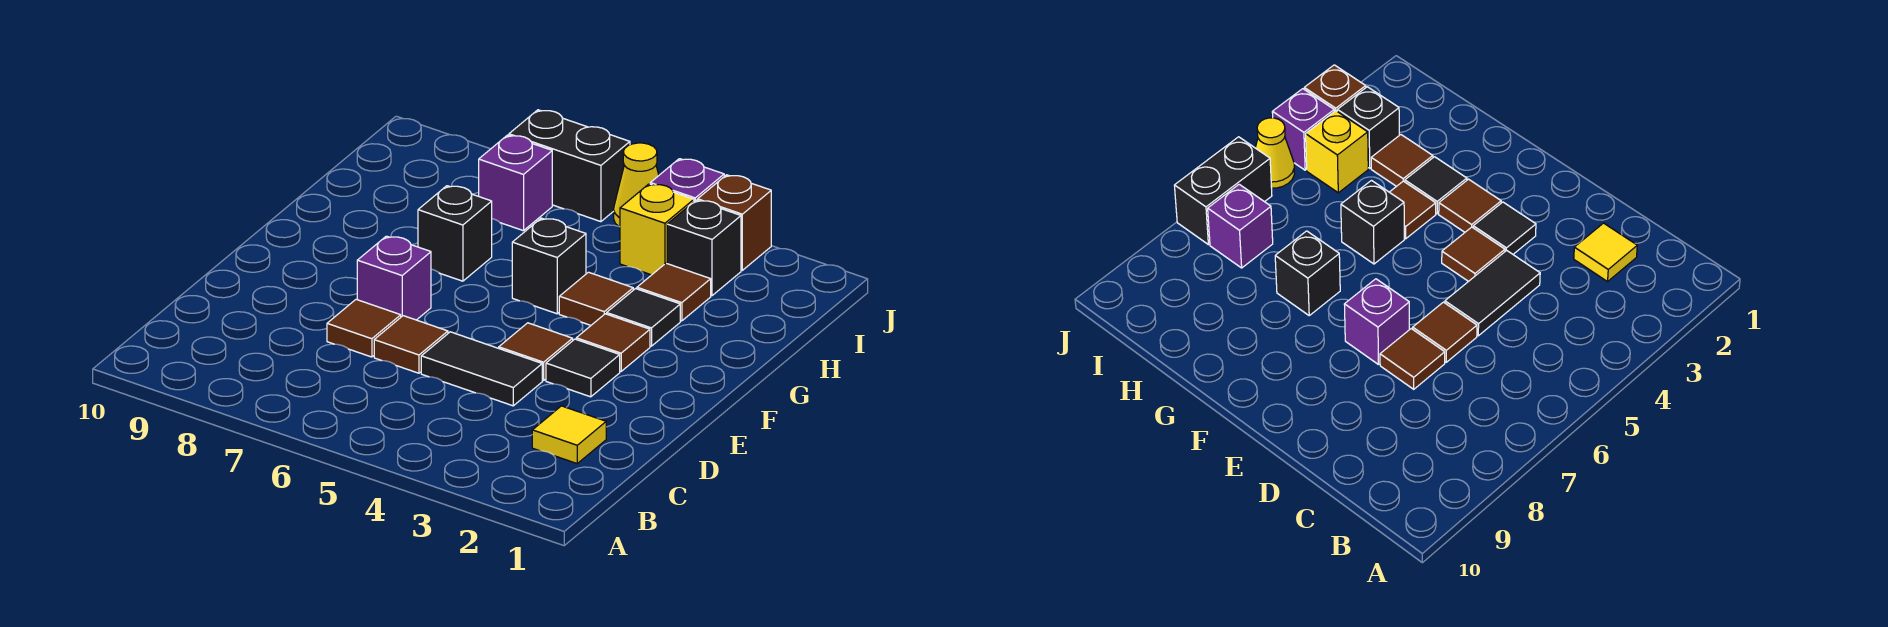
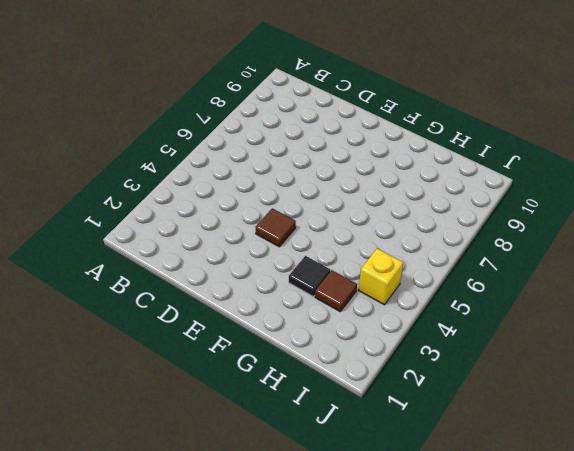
none -> yellow 1x1 tile [532,406,606,463]
none -> black 1x2 tile [421,332,542,406]
none -> brown 1x1 tile [374,316,448,373]

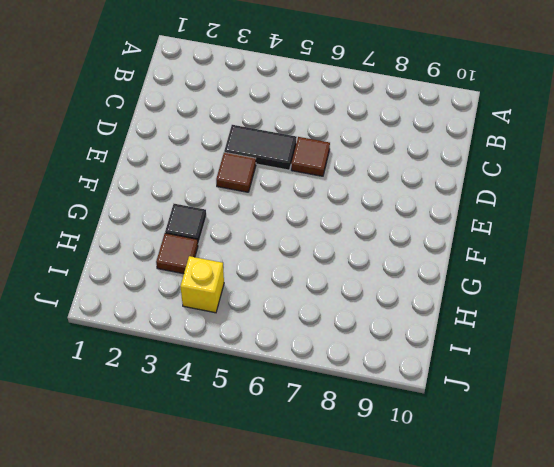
none -> yellow 1x1 tile [532,406,606,463]
none -> brown 1x1 tile [327,299,401,357]
none -> black 1x1 tile [546,339,620,397]

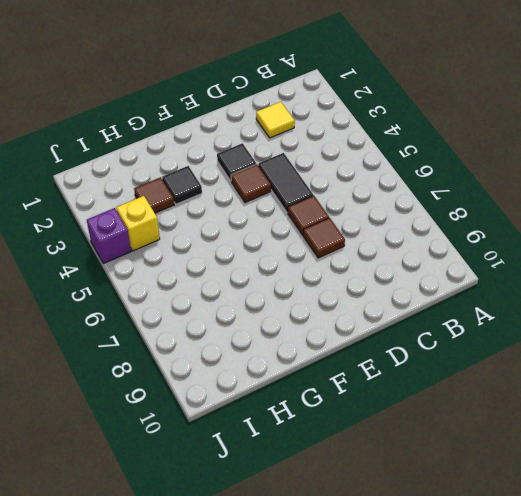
none -> purple 1x1 brick [357,236,431,320]
none -> brown 1x1 tile [576,314,650,371]
none -> brown 1x1 tile [559,272,633,325]

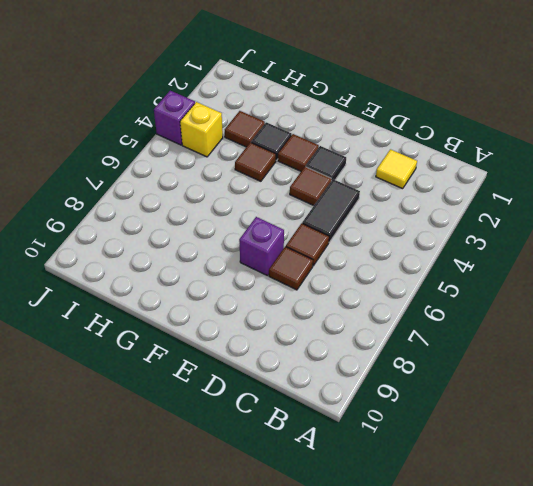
none -> black 1x1 brick [512,218,586,314]
none -> black 1x1 brick [418,186,492,281]
none -> black 1x1 brick [667,200,741,296]

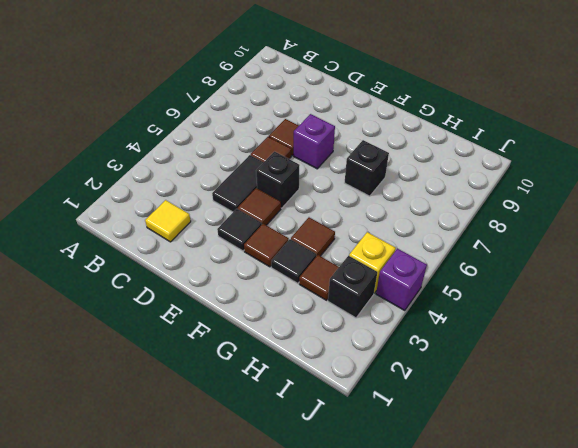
black 1x1 brick [256,152,300,208] -> black 1x1 brick moved to [512,218,586,314]
none -> purple 1x1 brick [479,135,552,231]
none -> brown 1x1 brick [698,175,771,270]
none -> yellow 1x1 cone [614,143,659,227]

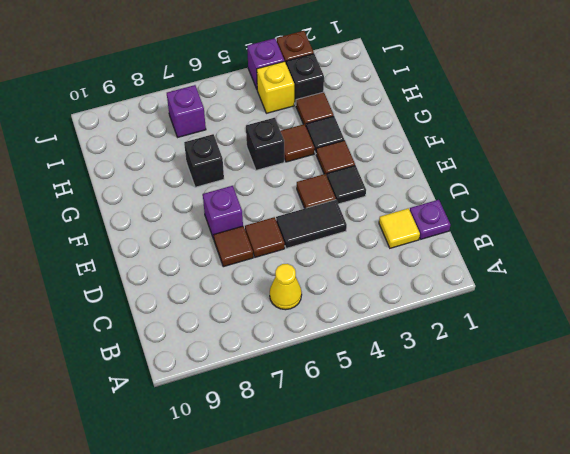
yellow 1x1 cone [270,264,302,310] -> yellow 1x1 cone moved to [614,143,659,227]
purple 1x1 plate [410,200,450,239] -> none
none -> black 1x2 brick [509,110,630,222]

